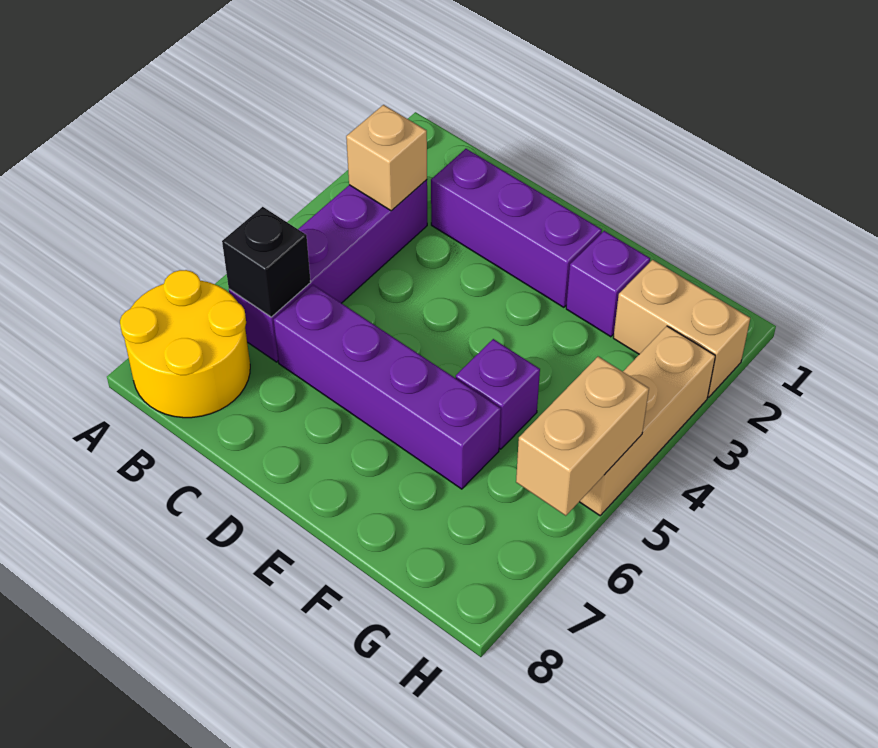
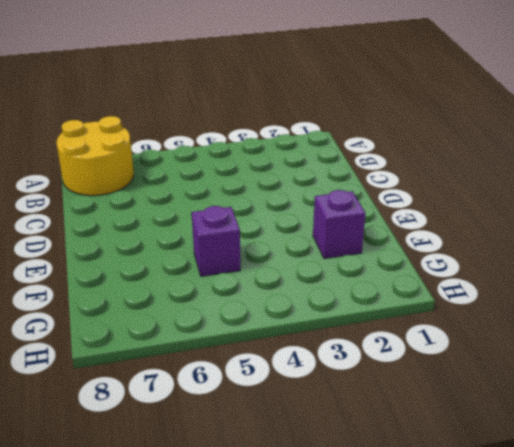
none -> purple 1x4 brick [229,180,427,362]
none -> purple 1x3 brick [431,149,602,307]

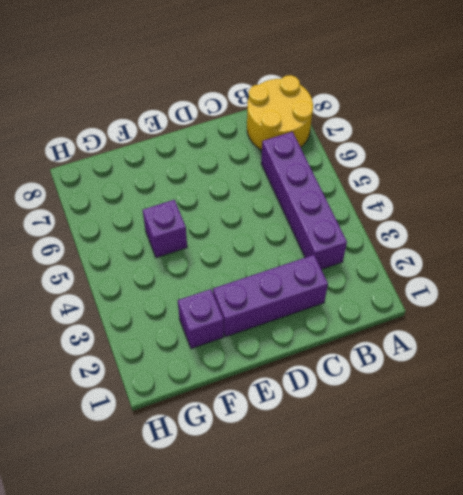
none -> purple 1x4 brick [274,285,501,489]
none -> tan 1x2 brick [613,260,750,397]

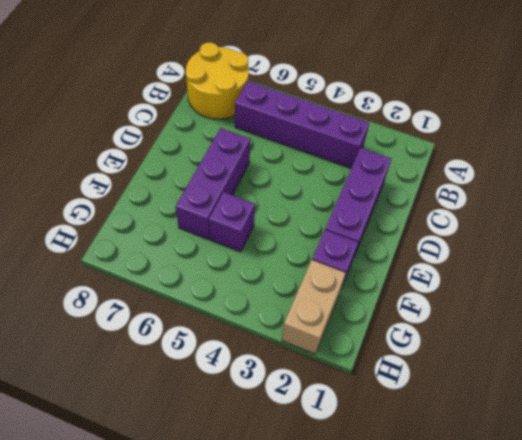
purple 1x3 brick [176,128,250,239] -> purple 1x4 brick [274,285,501,489]
none -> tan 1x3 brick [579,326,715,516]
none -> tan 1x1 brick [346,105,427,211]

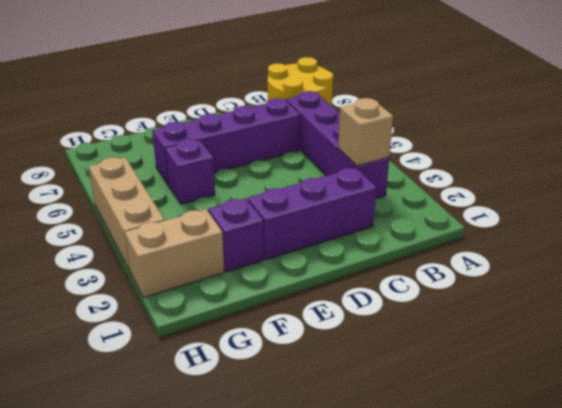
none -> black 1x1 brick [222,207,311,317]
none -> tan 1x2 brick [516,356,649,516]

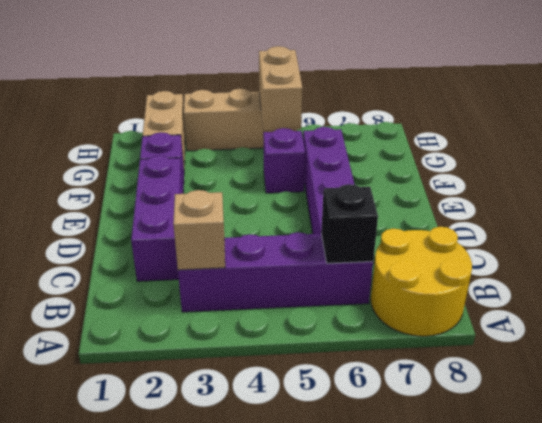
tan 1x2 brick [259,46,302,131] -> tan 1x2 brick turned to [516,356,649,516]

